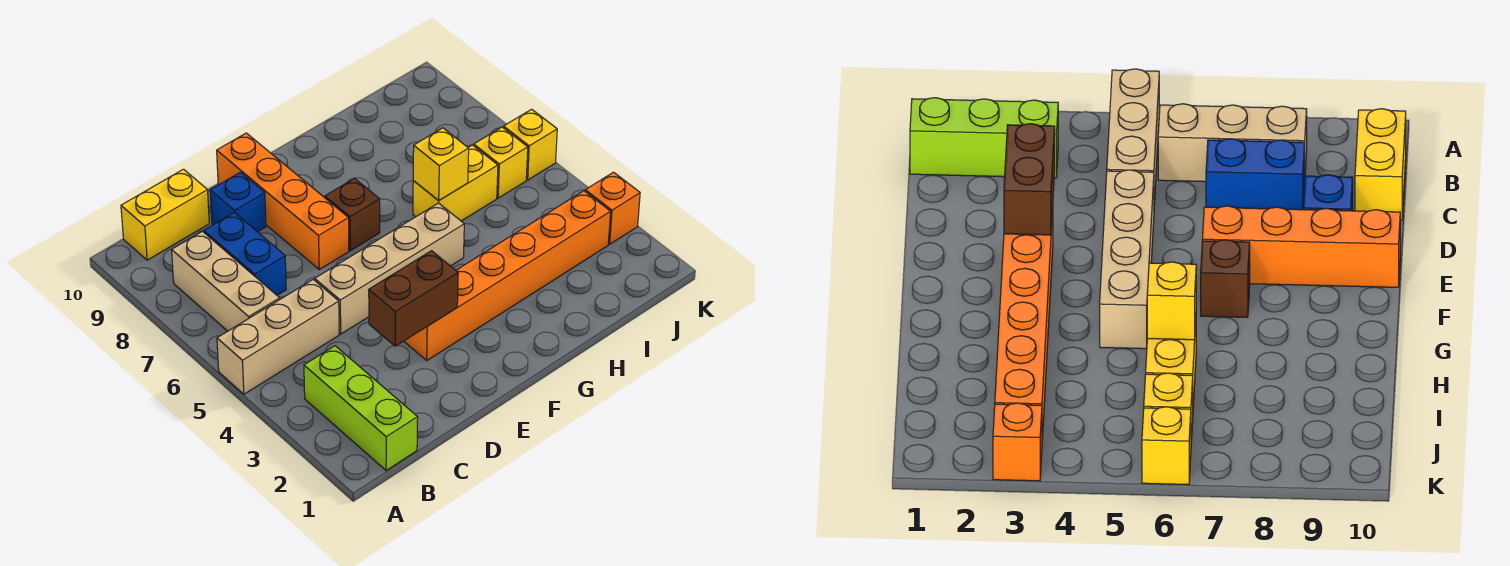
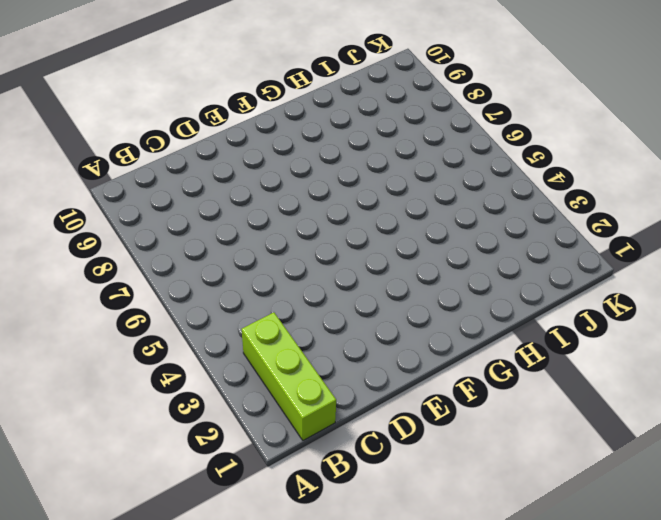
none -> tan 1x3 brick [217,280,339,394]
none -> tan 1x3 brick [172,231,280,331]
none -> yellow 1x2 brick [121,169,209,260]

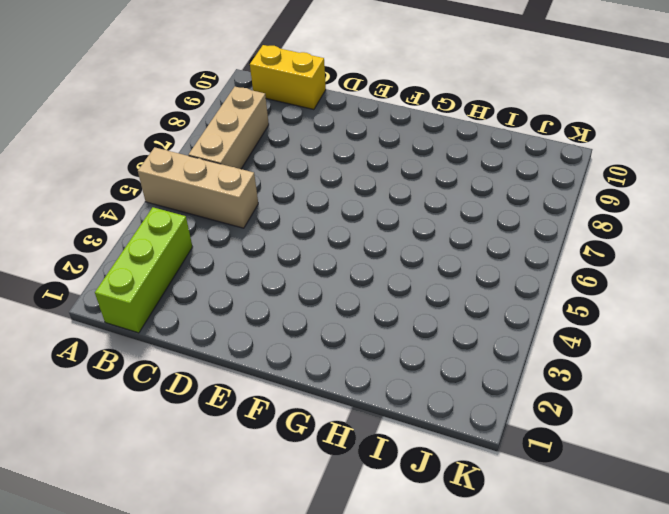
none -> blue 1x2 brick [204,212,286,295]
none -> tan 1x4 brick [315,203,464,334]
none -> blue 1x1 brick [210,172,266,232]

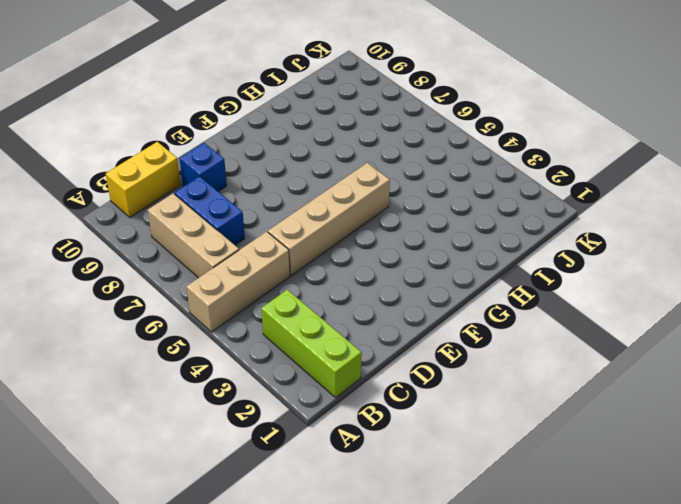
none -> orange 1x6 brick [404,191,610,360]
none -> orange 1x4 brick [217,133,349,269]
none -> brown 1x1 brick [325,179,380,251]

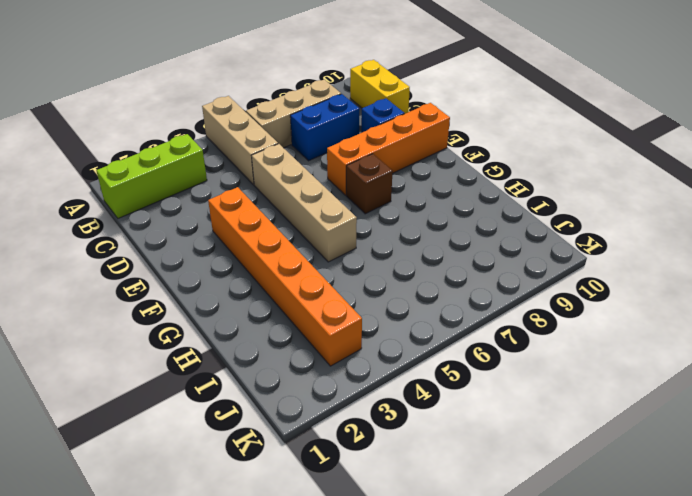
none -> yellow 1x2 brick [413,145,498,221]
none -> yellow 1x1 brick [474,127,528,198]
none -> orange 1x1 brick [585,172,640,244]

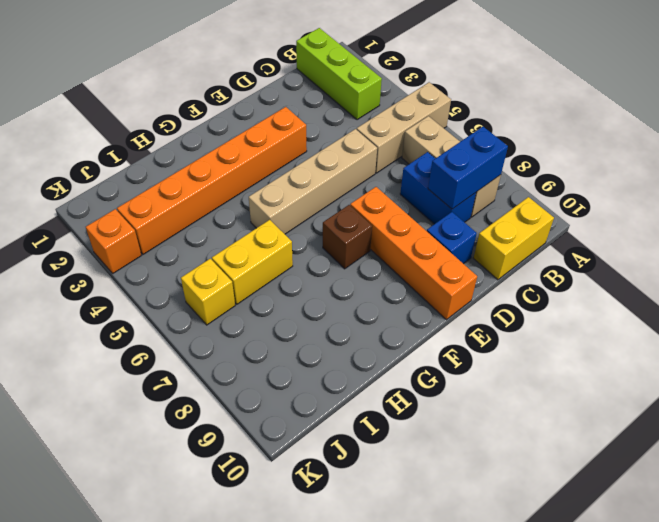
blue 1x2 brick [428,127,508,209] -> none
none -> yellow 1x1 brick [503,109,557,180]
none -> brown 1x2 brick [369,251,458,346]
none -> yellow 1x1 brick [413,128,469,201]

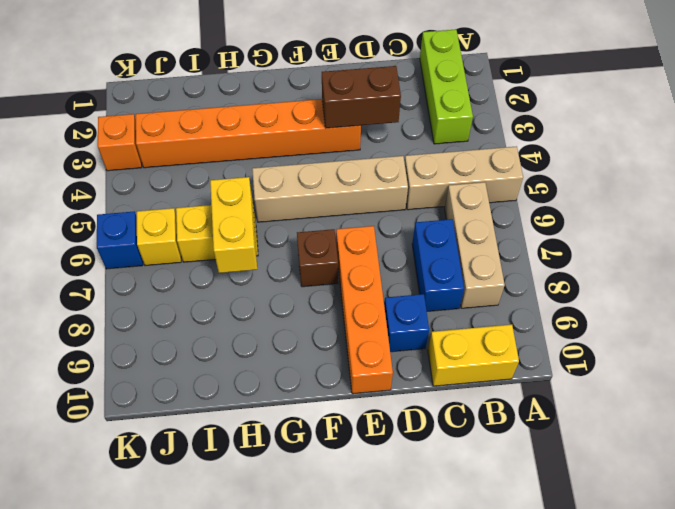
yellow 1x2 brick [210,177,257,273] -> yellow 1x1 brick [413,128,469,201]
blue 1x1 brick [97,211,143,269] -> yellow 1x1 brick [503,109,557,180]

